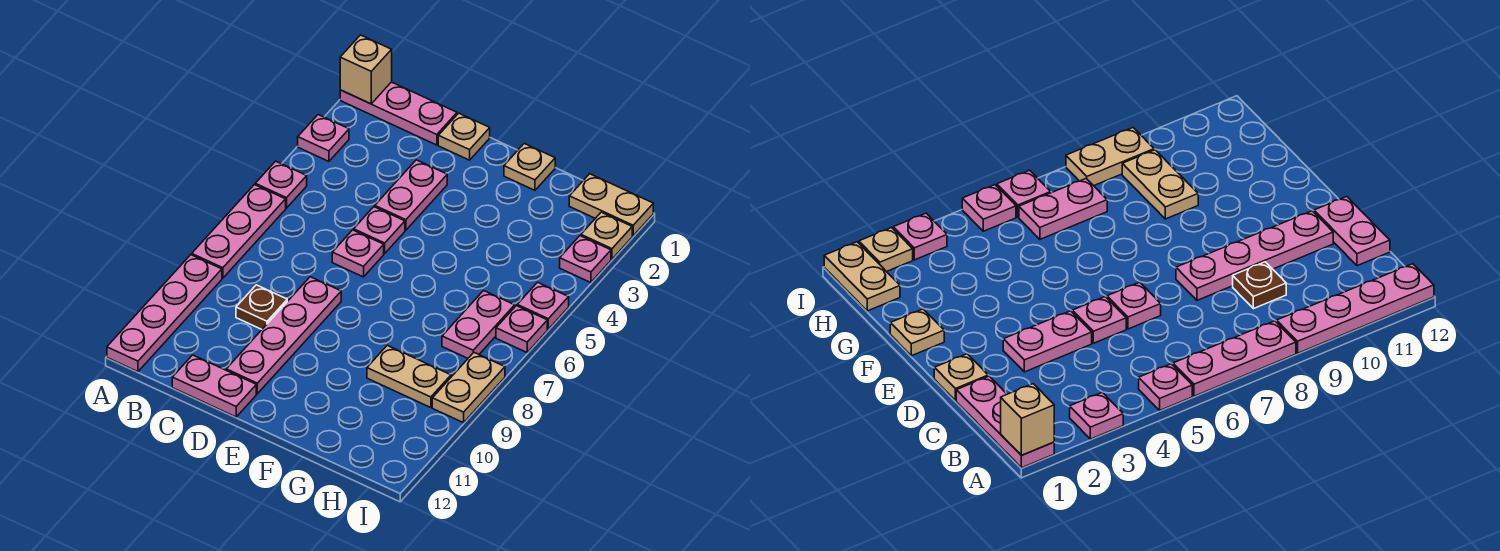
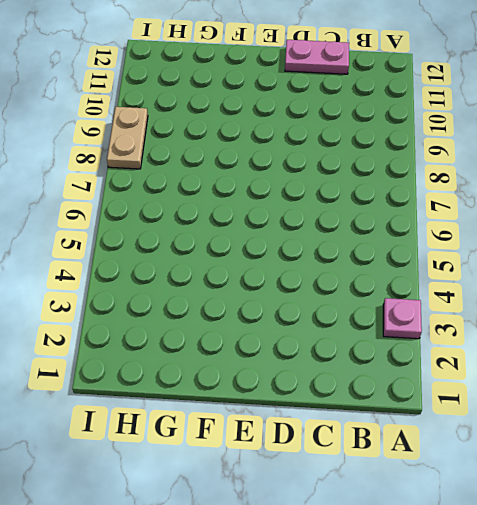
none -> pink 1x3 plate [340,82,457,145]
none -> pink 1x1 plate [255,161,307,208]
none -> pink 1x3 plate [192,185,286,278]

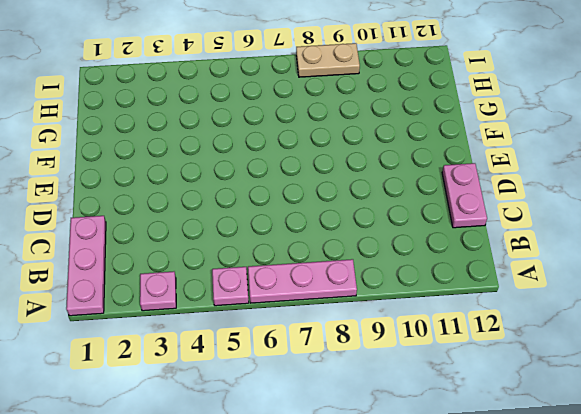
none -> pink 1x4 plate [107,255,222,372]
none -> brown 1x1 plate [236,285,287,329]
none -> tan 1x1 plate [438,113,490,160]

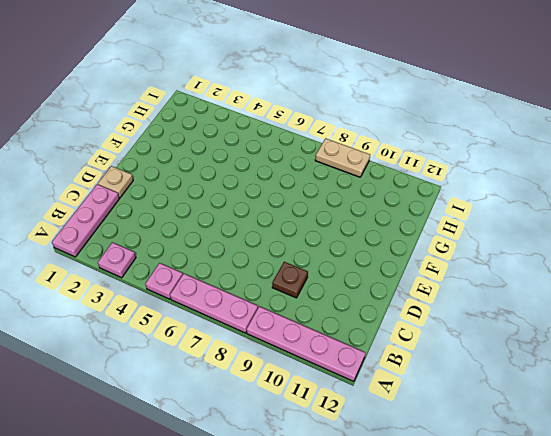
none -> pink 1x2 plate [172,355,256,417]
none -> pink 1x2 plate [375,160,447,230]
none -> pink 1x1 plate [354,207,405,254]

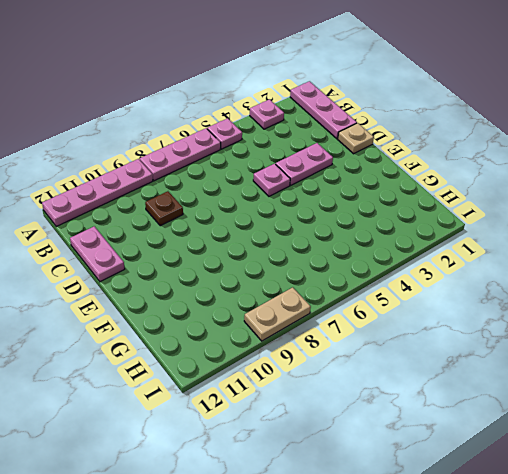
none -> pink 1x1 plate [332,230,384,277]
none -> pink 1x4 plate [226,277,341,394]
none -> tan 1x1 plate [504,144,555,190]

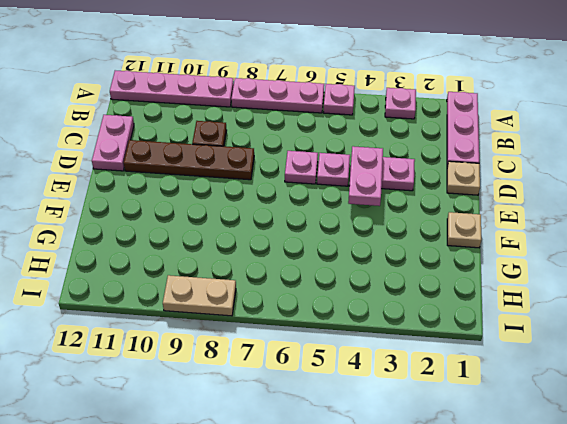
pink 1x2 plate [348,146,383,206] -> pink 1x2 plate turned to [442,291,515,358]
brown 1x4 plate [124,140,254,180] -> pink 1x4 plate [226,277,341,394]
none -> tan 1x2 plate [367,346,451,408]
none -> tan 1x2 plate [569,174,653,236]
none -> tan 1x1 plate [581,212,632,259]

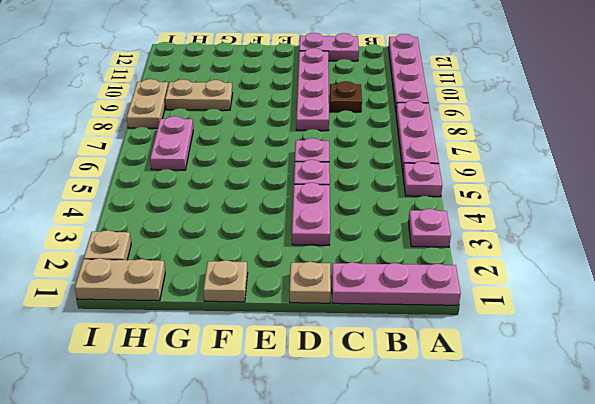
none -> pink 1x1 plate [560,236,611,283]
none -> pink 1x1 plate [517,282,569,329]
none -> pink 1x1 plate [496,306,547,352]

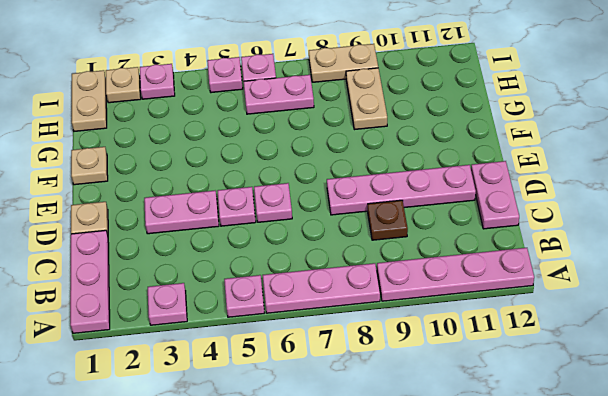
none -> tan 1x1 brick [340,35,392,104]

